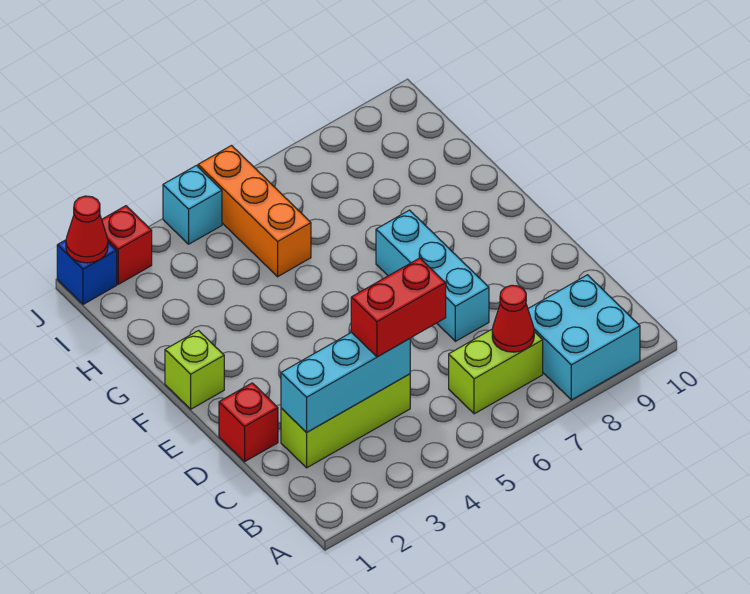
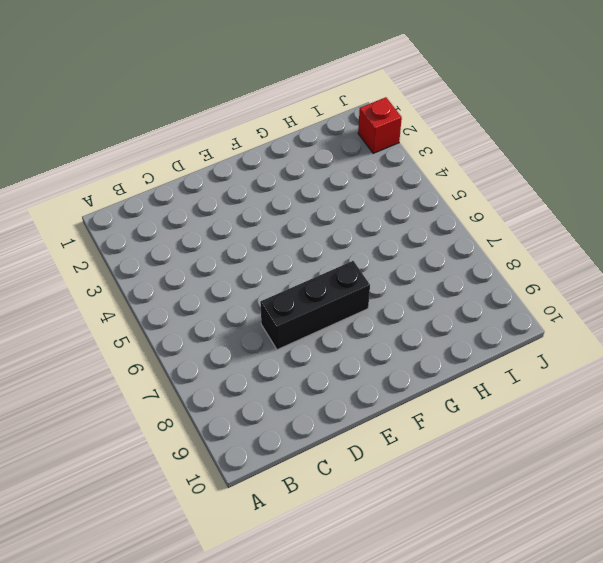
black 1x3 brick [260,261,370,350] -> cyan 1x3 brick [376,210,489,341]
none -> cyan 2x2 brick [528,275,640,400]
none -> lime 1x2 brick [449,330,543,414]
none -> lime 1x3 brick [281,374,410,468]

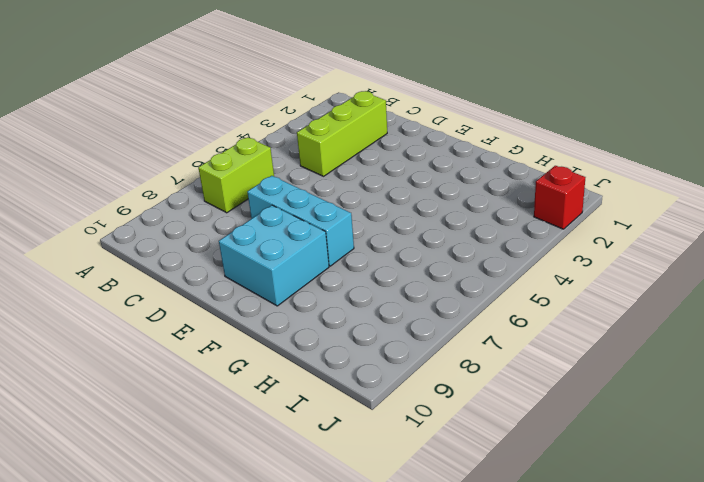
cyan 2x2 brick [219,205,329,306] -> cyan 2x2 brick moved to [528,275,640,400]
none -> red 1x1 brick [219,383,278,462]
none -> lime 1x1 brick [165,331,224,409]
none -> orange 1x3 brick [198,146,311,277]

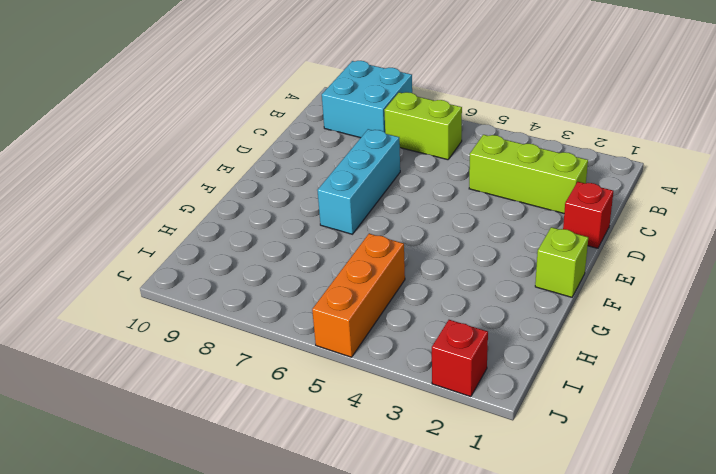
none -> blue 1x1 brick [57,240,117,304]
none -> cyan 1x1 brick [163,166,222,244]
none -> red 1x1 cone [492,285,534,352]

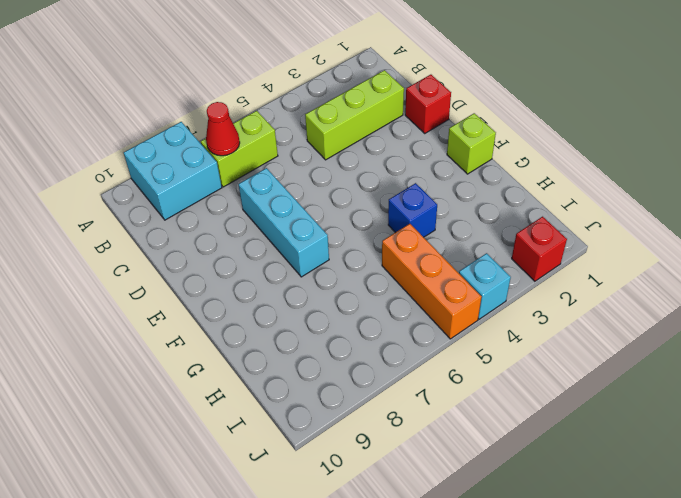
blue 1x1 brick [388,183,437,237] -> blue 1x1 brick moved to [57,240,117,304]
none -> cyan 1x3 brick [281,332,410,433]
none -> red 1x1 cone [66,196,108,263]
none -> red 1x2 brick [351,258,446,357]

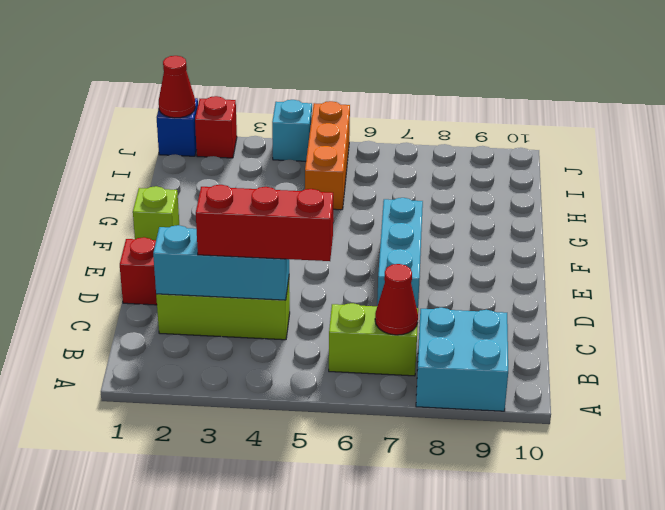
red 1x3 brick [196,185,333,261] -> red 1x2 brick [351,258,446,357]

